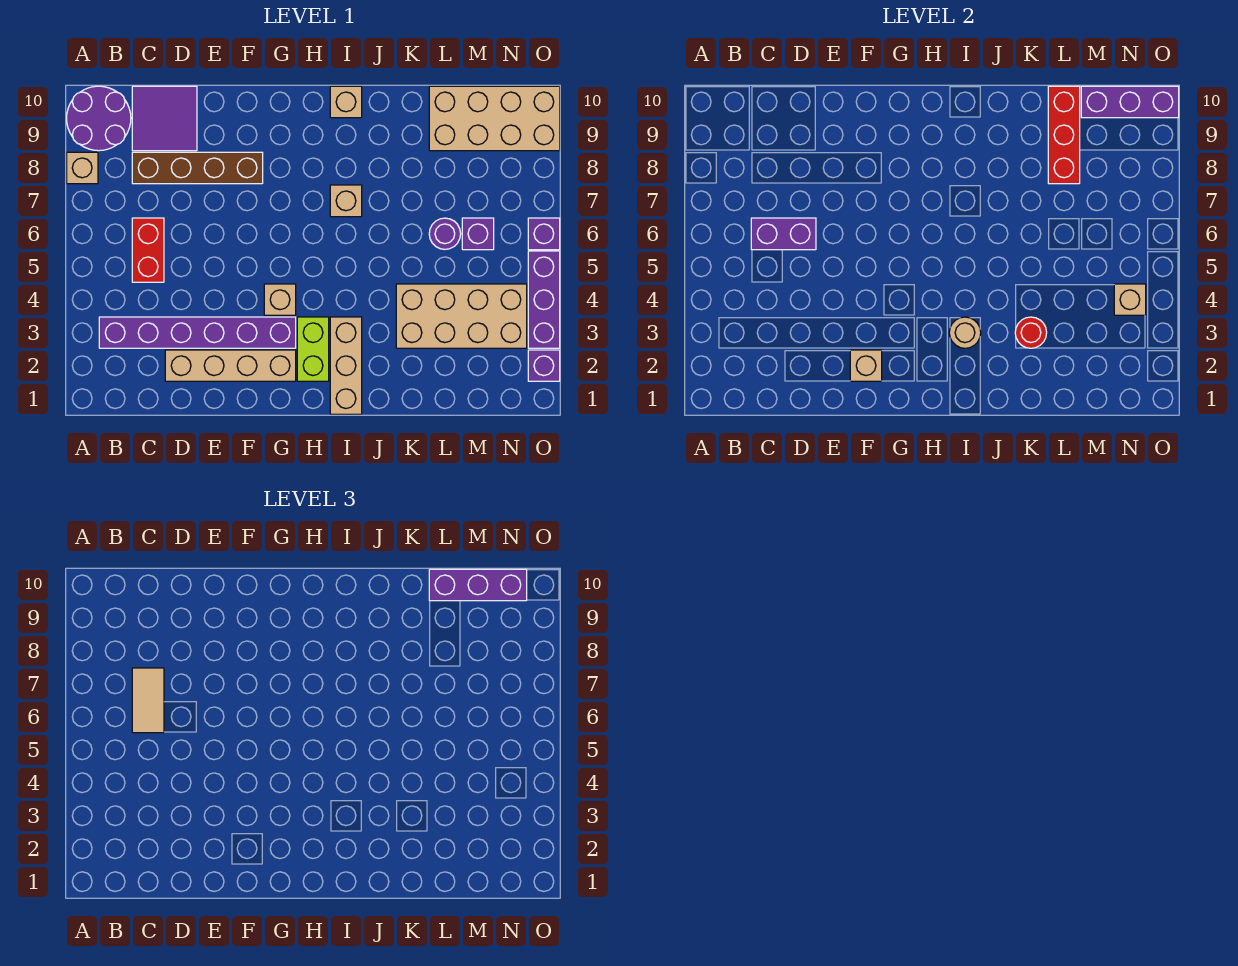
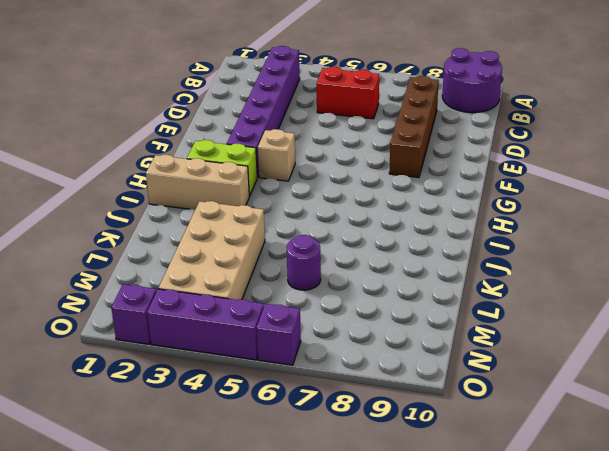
none -> tan 1x1 brick [67,152,98,184]
none -> purple 2x2 tile [132,86,197,151]
none -> tan 1x4 brick [165,350,296,381]

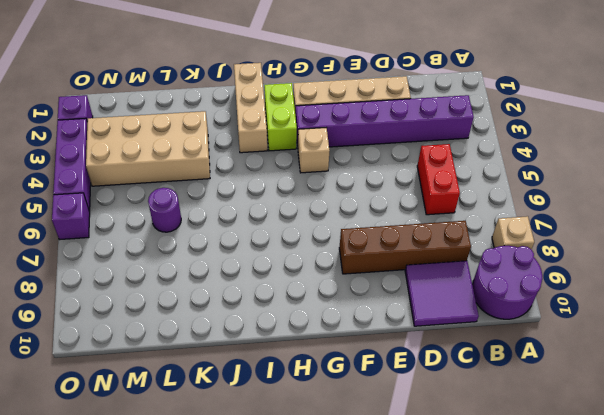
none -> tan 1x1 brick [330,185,362,217]
none -> tan 1x1 brick [330,86,362,118]
none -> tan 2x4 brick [429,86,560,151]

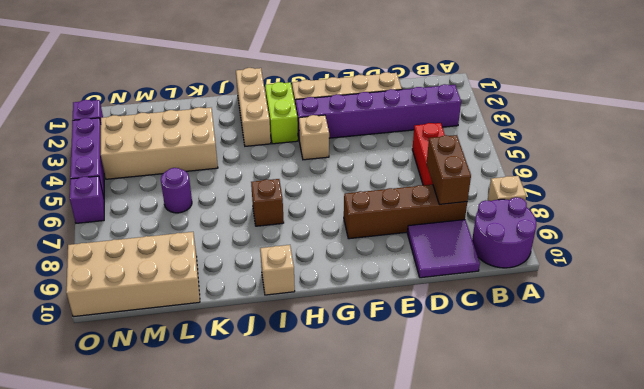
brown 1x2 brick [427,135,471,204] -> none
brown 1x1 brick [251,179,284,226] -> tan 1x1 brick [330,185,362,217]
none -> purple 1x1 brick [462,218,494,250]
none -> purple 1x2 brick [751,218,816,250]
none -> tan 1x1 brick [850,350,882,381]

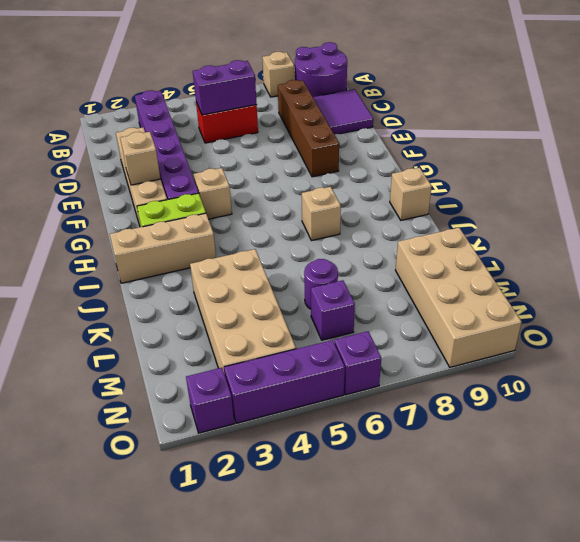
purple 1x2 brick [193,60,257,115] -> purple 1x2 brick turned to [751,218,816,250]
none -> tan 1x1 round brick [949,317,981,348]
none -> red 1x1 round brick [1015,317,1047,348]
none -> red 1x3 brick [1048,86,1080,184]

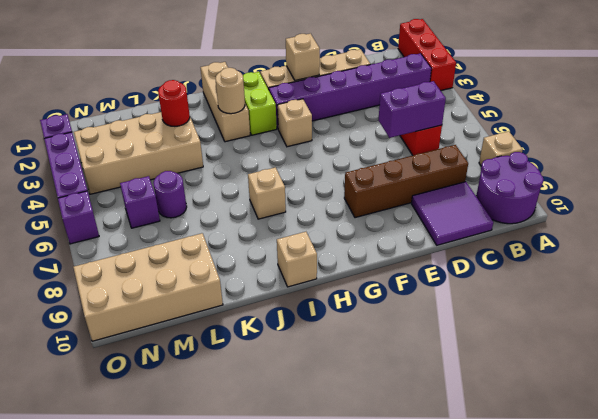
red 1x3 brick [398,19,456,91] -> red 1x3 brick moved to [1048,86,1080,184]
none -> purple 1x3 brick [1081,86,1179,118]
none -> tan 1x1 brick [1114,284,1146,315]
none -> tan 1x2 tile [132,668,164,733]

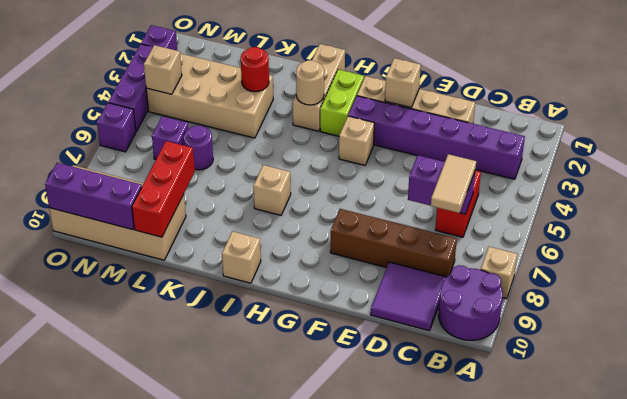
none -> purple 1x3 brick [429,569,527,601]

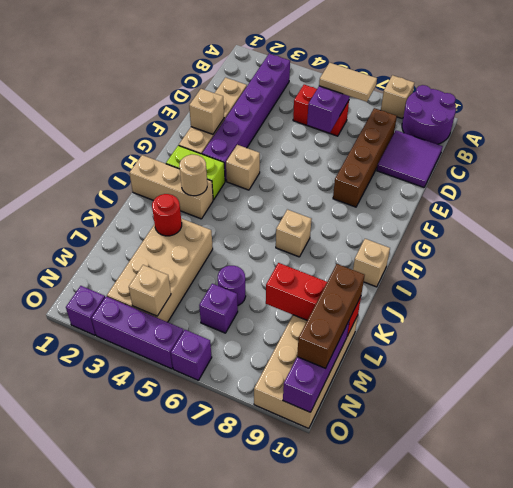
brown 1x3 brick [297,264,365,368] -> purple 1x3 brick [429,569,527,601]

